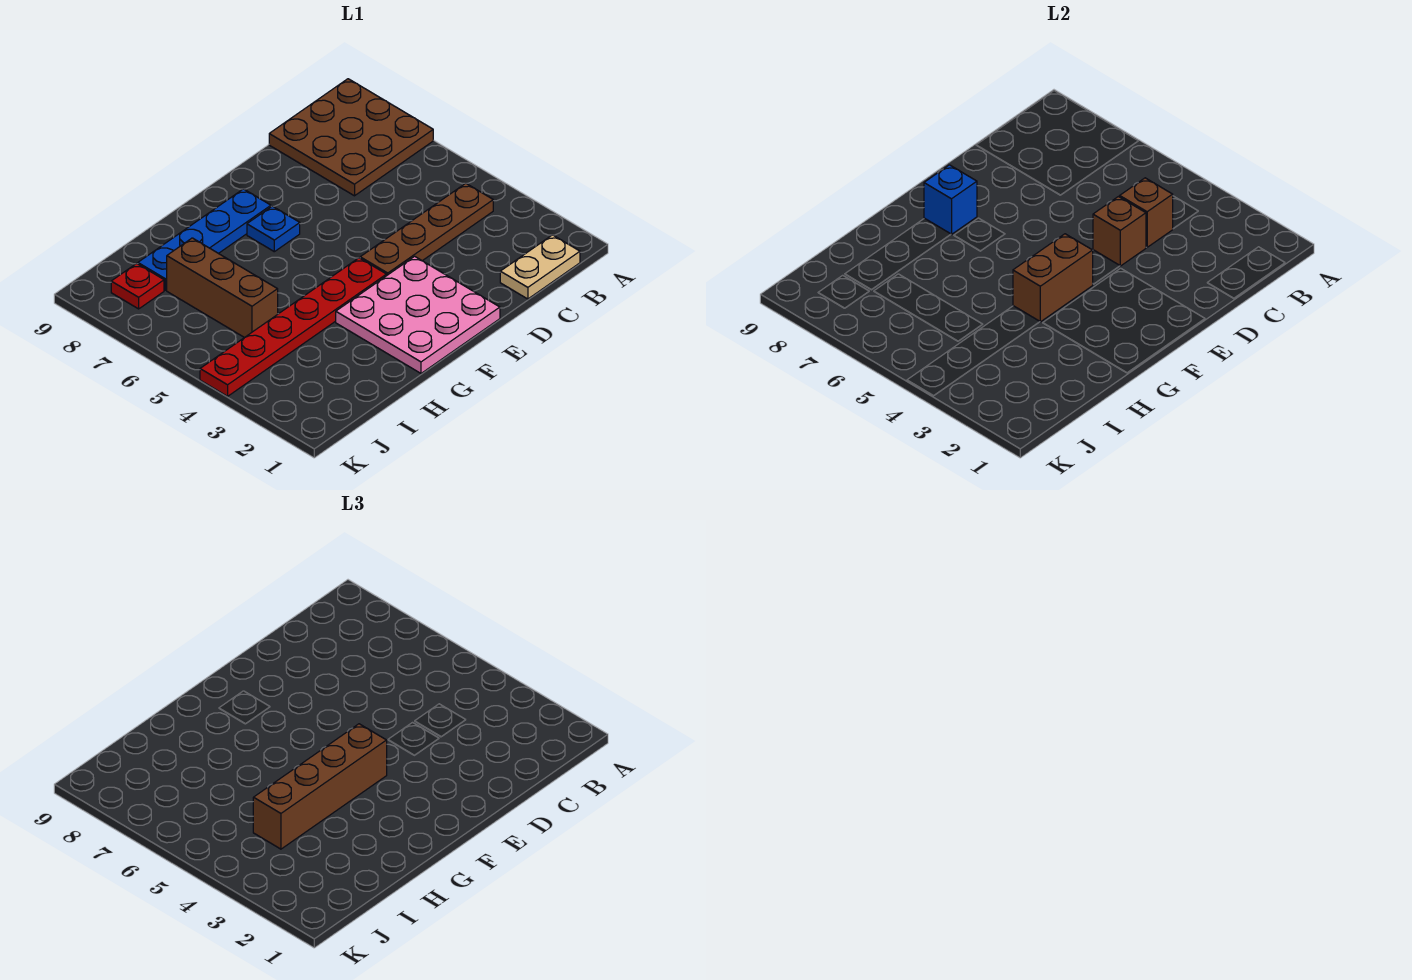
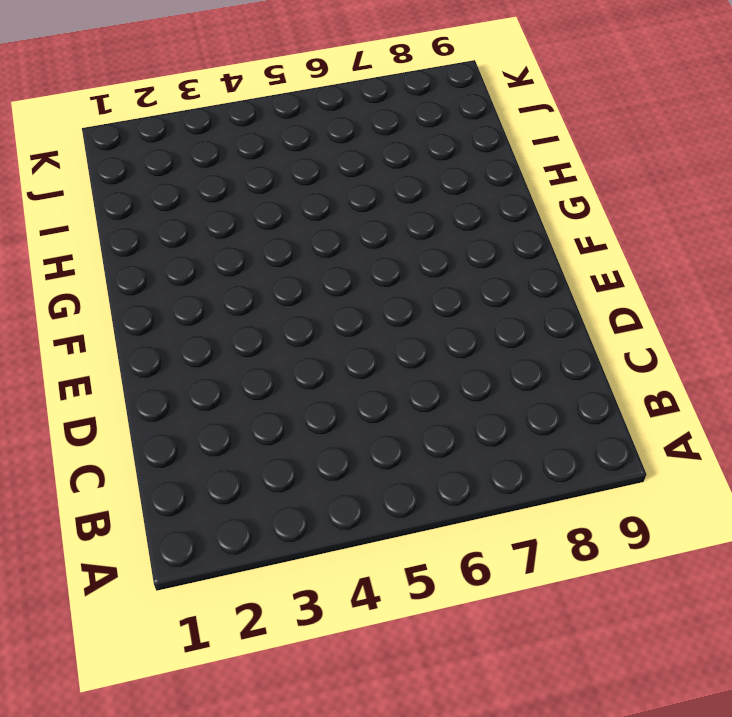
none -> brown 3x3 plate [269,79,433,196]
none -> tan 1x2 plate [500,235,580,299]
none -> brown 1x4 plate [360,183,493,275]

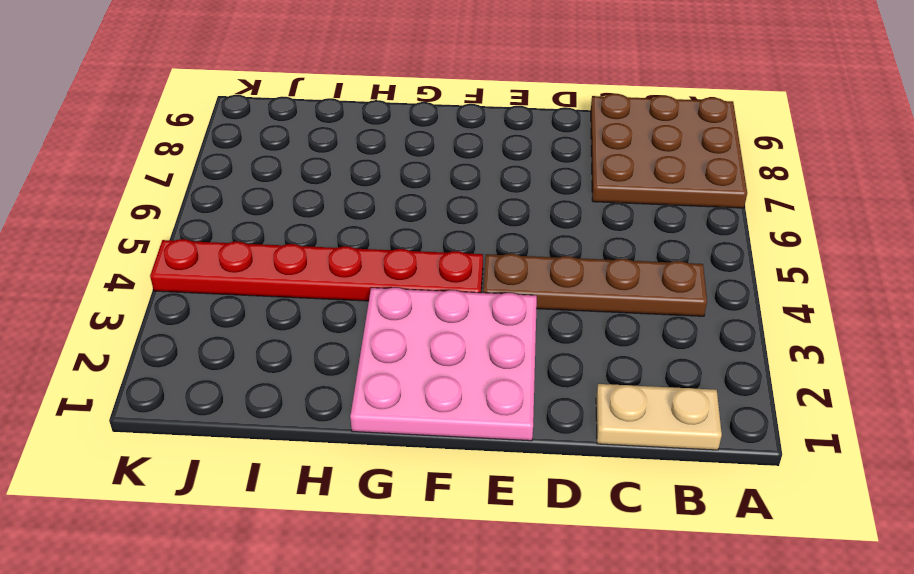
none -> blue 1x1 plate [247,206,300,252]
none -> blue 1x4 plate [138,189,271,290]
none -> brown 1x3 brick [167,238,278,338]

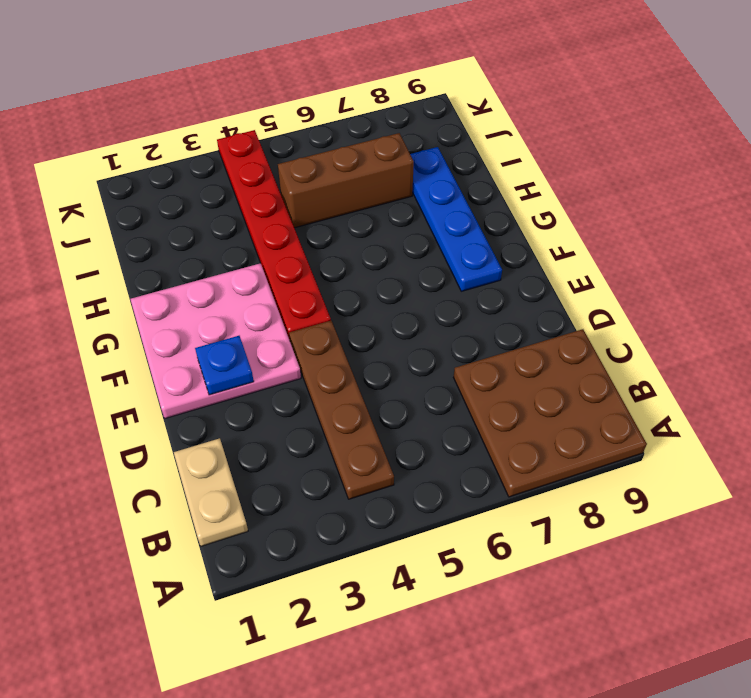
blue 1x1 plate [195,336,254,395] -> blue 1x1 plate moved to [247,206,300,252]
none -> red 1x1 plate [111,263,164,309]
none -> brown 1x1 brick [1120,178,1173,247]
none -> brown 1x1 brick [1093,197,1146,266]

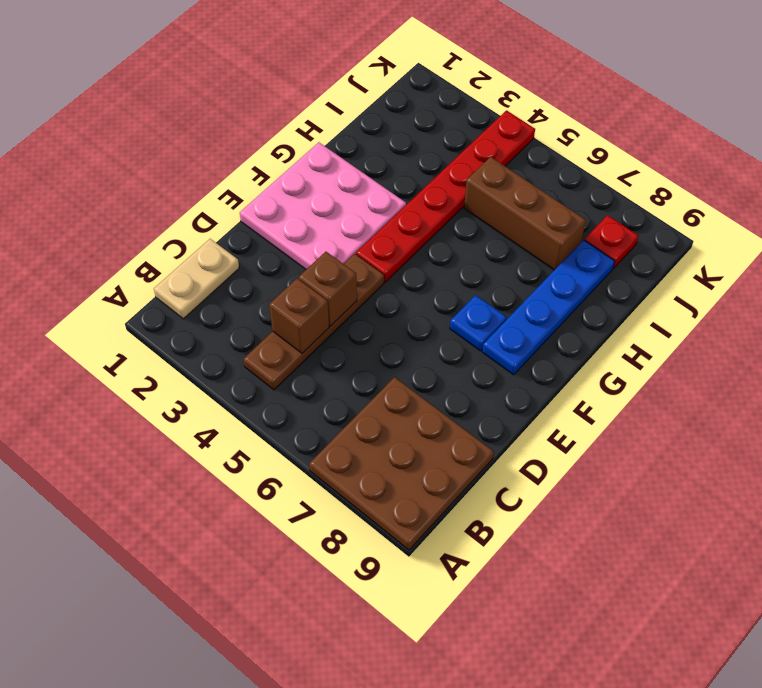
none -> brown 1x2 brick [1013,234,1093,322]
none -> blue 1x1 brick [924,165,977,234]
none -> brown 1x4 brick [253,724,387,849]

